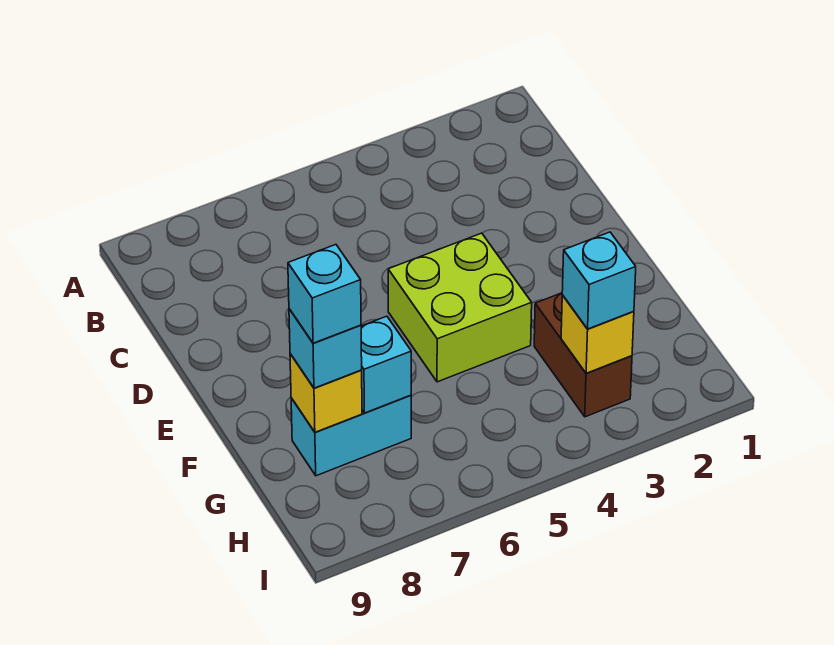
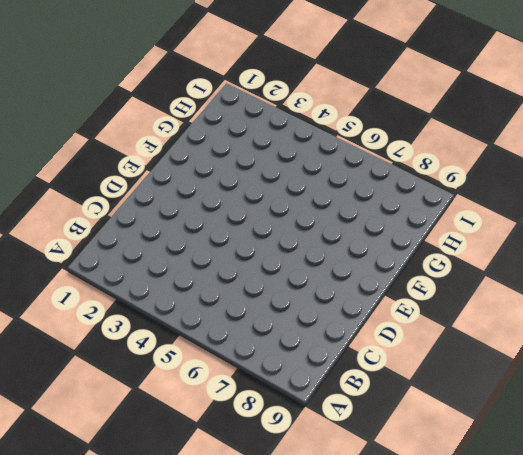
none -> lime 2x2 brick [388,233,532,382]
none -> brown 1x2 brick [534,293,632,417]

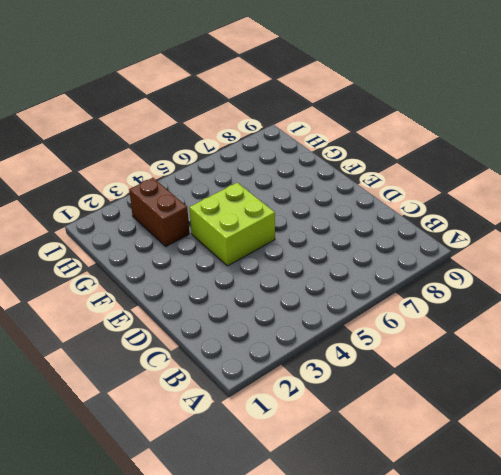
none -> cyan 1x2 brick [291,395,411,476]
none -> cyan 1x1 brick [361,316,411,413]

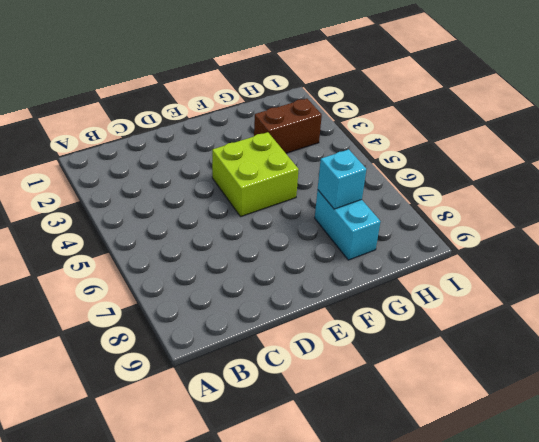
none -> yellow 1x1 brick [290,354,362,432]
none -> yellow 1x1 brick [561,295,634,374]

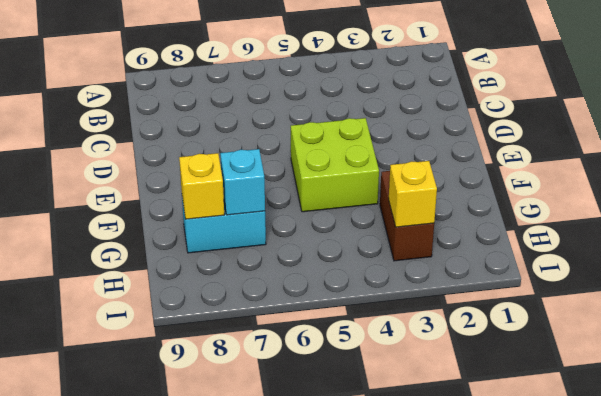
none -> cyan 1x1 brick [289,309,362,388]
none -> cyan 1x1 brick [562,232,636,329]

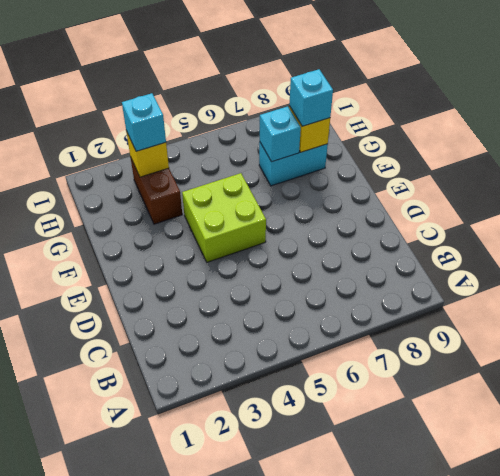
none -> cyan 1x1 brick [288,245,361,343]

